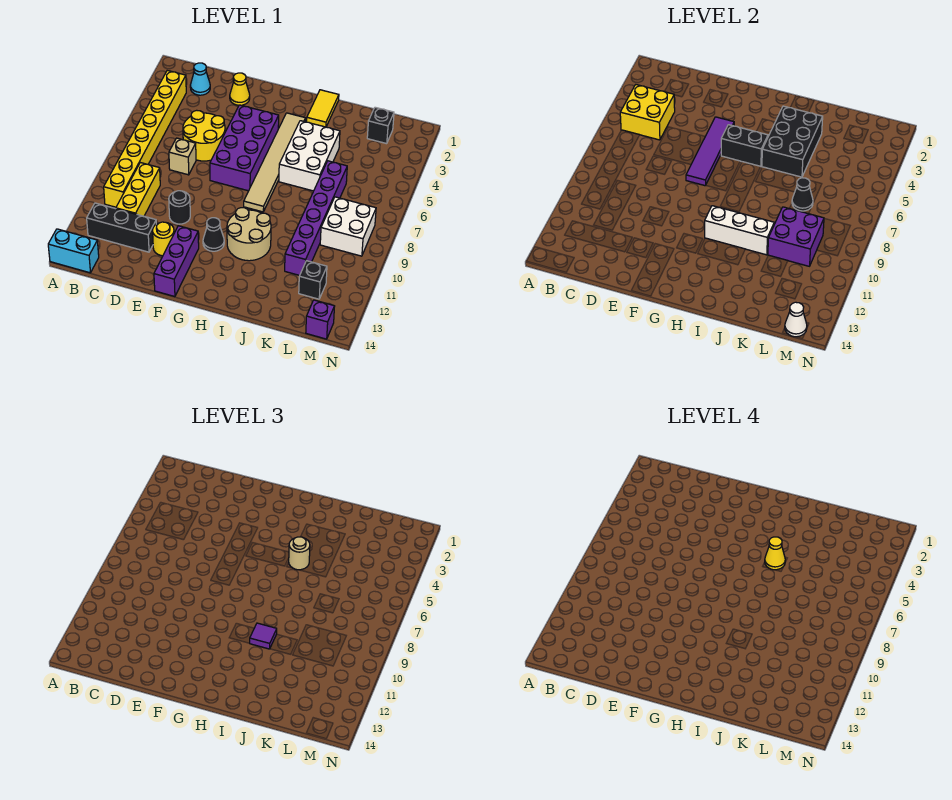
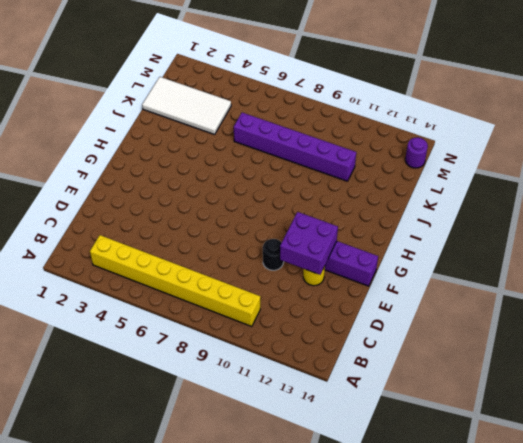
purple 2x2 brick [280,212,338,275] -> purple 2x2 brick moved to [768,207,824,266]
white 2x4 tile [142,77,231,135] -> black 1x1 brick [367,107,394,144]
purple 1x1 round brick [405,137,428,168] -> purple 1x1 brick [306,300,335,339]
none -> cyan 1x2 brick [48,229,99,273]
none -> black 1x3 brick [87,203,156,252]
none -> cyan 1x1 cone [190,63,210,95]
none -> yellow 1x3 brick [116,163,160,216]

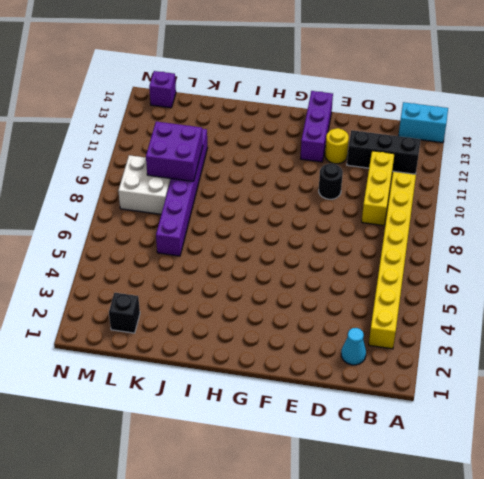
none -> yellow 2x2 round brick [183,110,225,161]
none -> tan 1x1 brick [169,138,196,175]
none -> yellow 1x1 cone [230,73,250,105]
none -> purple 2x4 brick [210,105,279,191]

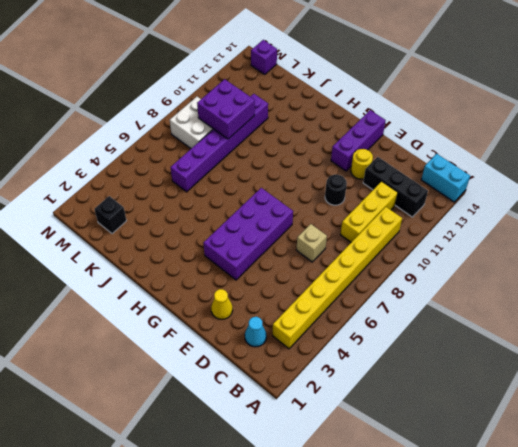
none -> yellow 2x2 round brick [183,110,225,161]
none -> black 1x1 cone [203,218,224,251]
none -> tan 1x6 tile [244,113,305,212]
none -> tan 2x2 round brick [227,208,271,261]

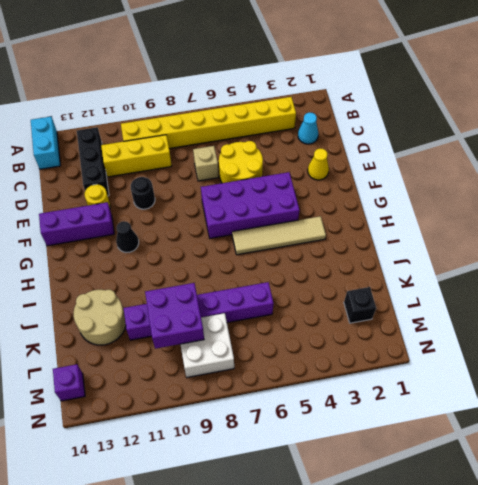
tan 1x4 tile [232,216,326,255] -> tan 1x6 tile [244,113,305,212]
tan 2x2 round brick [74,290,126,345] -> tan 2x2 round brick moved to [227,208,271,261]
none -> yellow 1x2 tile [307,90,339,127]
none -> white 2x3 brick [279,121,340,191]
none -> black 1x1 brick [299,261,327,299]
none -> yellow 2x2 brick [620,85,675,140]

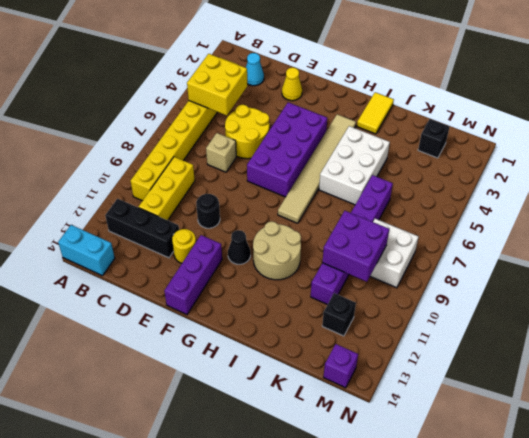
none -> purple 1x4 tile [686,117,734,186]
none -> black 1x2 brick [721,125,768,167]
none -> white 1x3 brick [705,206,774,255]
none -> black 2x3 brick [762,106,823,177]

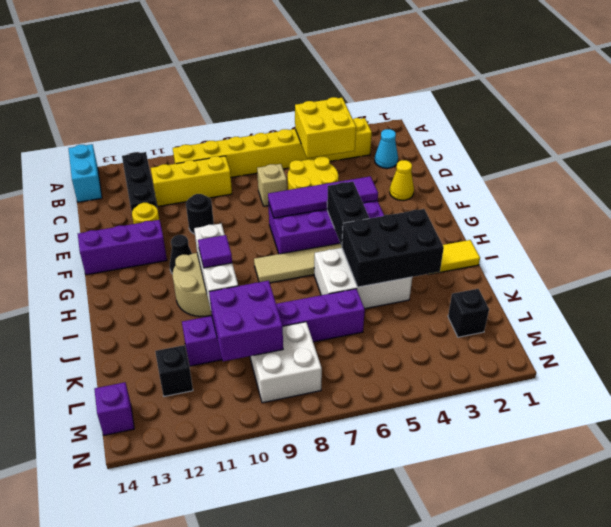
none -> black 1x1 cone [792,178,813,211]
none -> white 1x1 cone [785,302,807,337]
none -> tan 1x1 round brick [289,537,310,570]
none -> yellow 1x1 cone [765,537,785,570]

